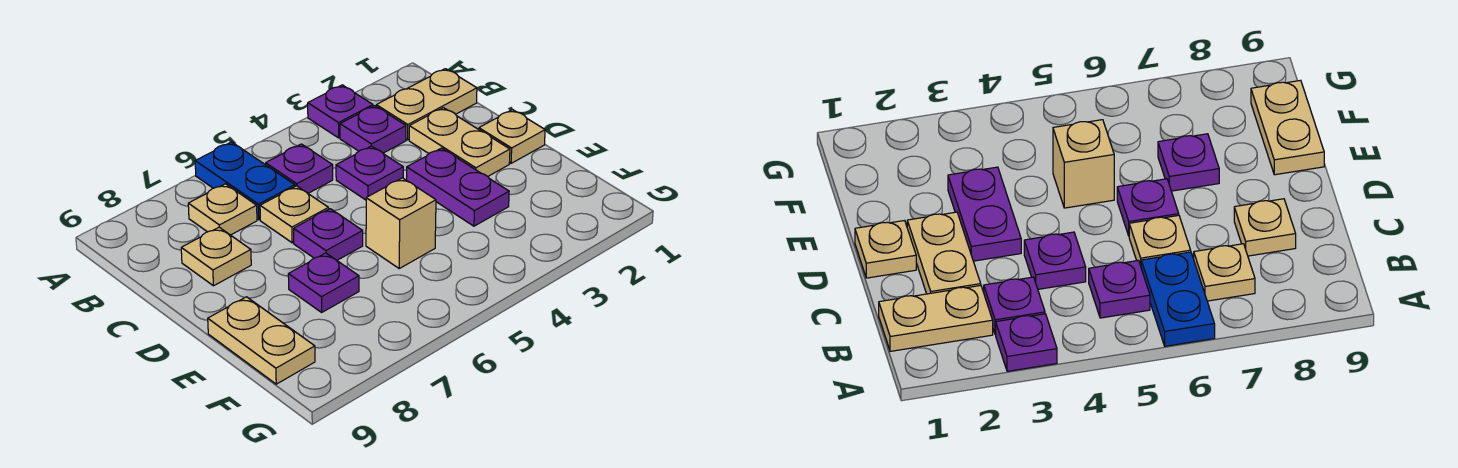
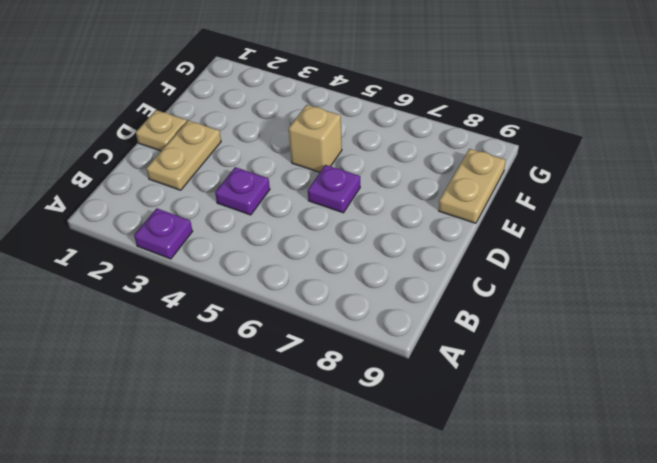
none -> blue 1x2 plate [195,142,295,220]
none -> tan 1x2 plate [376,69,477,140]
none -> purple 1x1 plate [340,106,406,153]

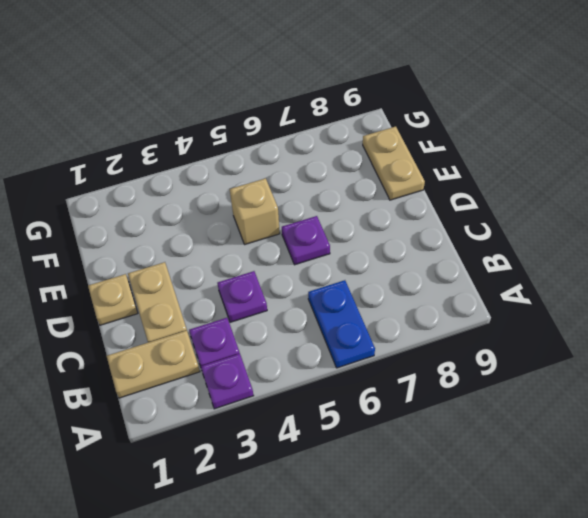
none -> purple 1x1 plate [266,144,333,193]
none -> tan 1x1 plate [188,184,257,235]
none -> tan 1x1 plate [260,186,329,243]

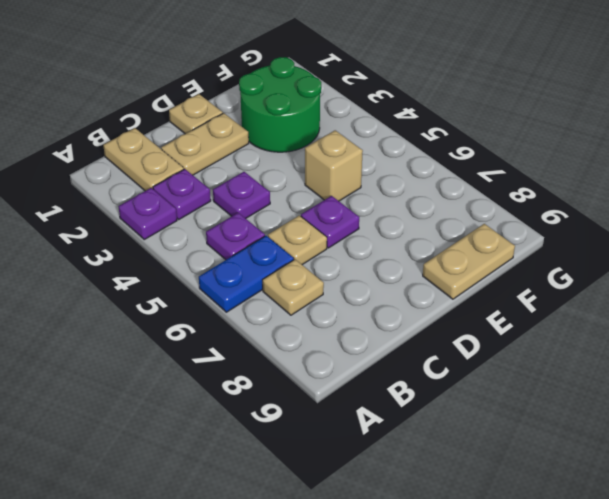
green 2x2 round brick [239,57,321,152] -> purple 1x2 plate [407,148,509,226]
none -> tan 1x1 plate [181,227,251,286]
none -> purple 1x1 plate [288,253,359,312]

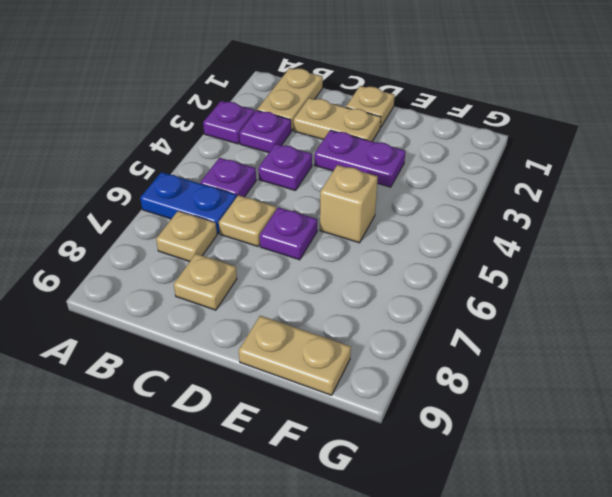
none -> purple 1x1 plate [288,253,359,312]

